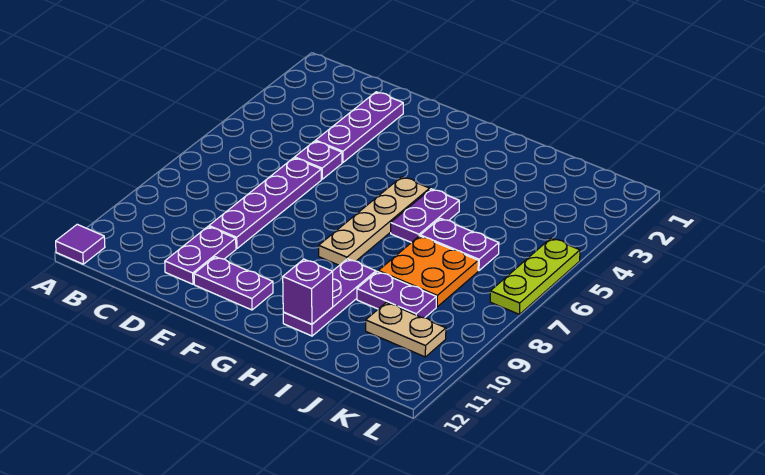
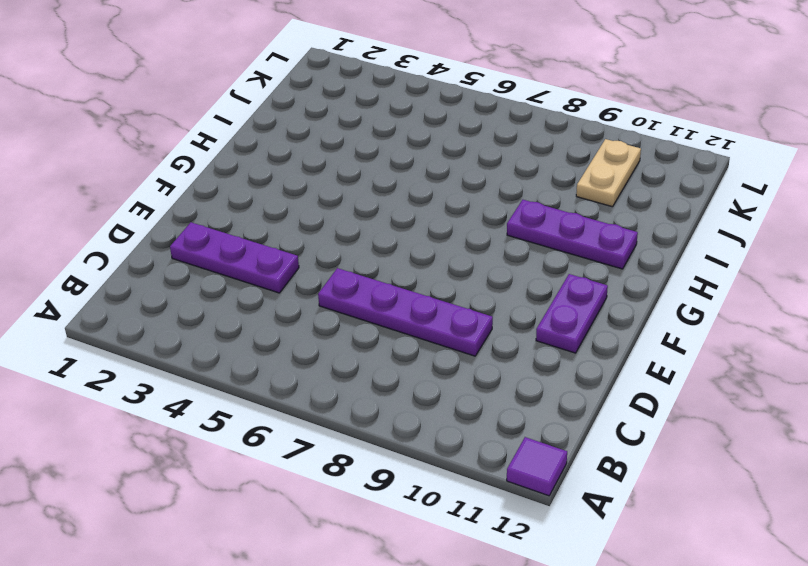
none -> purple 1x1 plate [295,141,342,179]
none -> purple 1x2 plate [165,227,236,284]
none -> tan 1x4 plate [319,177,430,265]

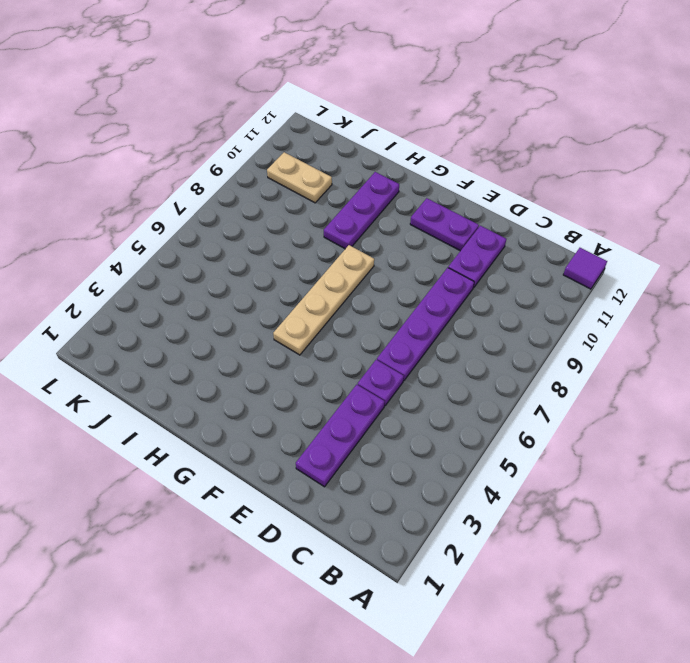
none -> purple 1x2 plate [391,189,459,243]
none -> purple 1x2 plate [420,218,499,271]
none -> orange 2x2 plate [378,236,478,307]

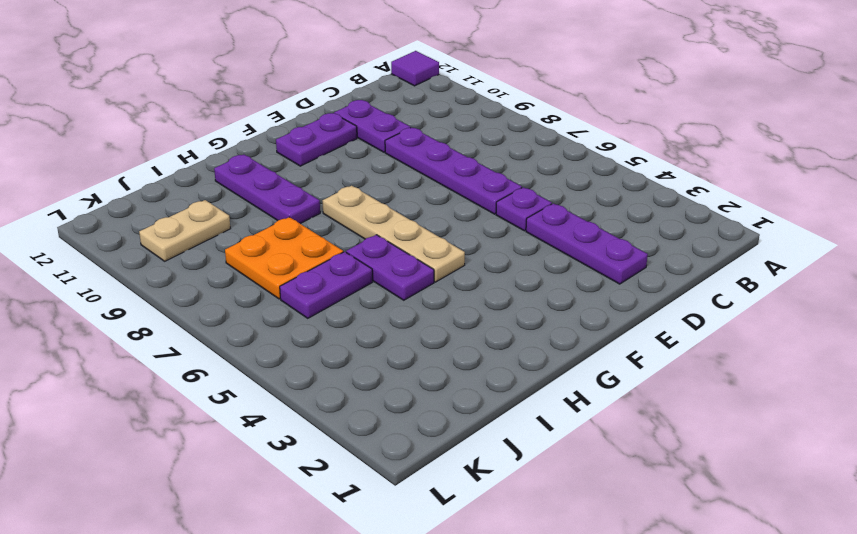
none -> purple 1x2 plate [357,272,436,318]
none -> lime 1x3 plate [490,238,580,314]
none -> purple 1x1 brick [283,259,333,324]

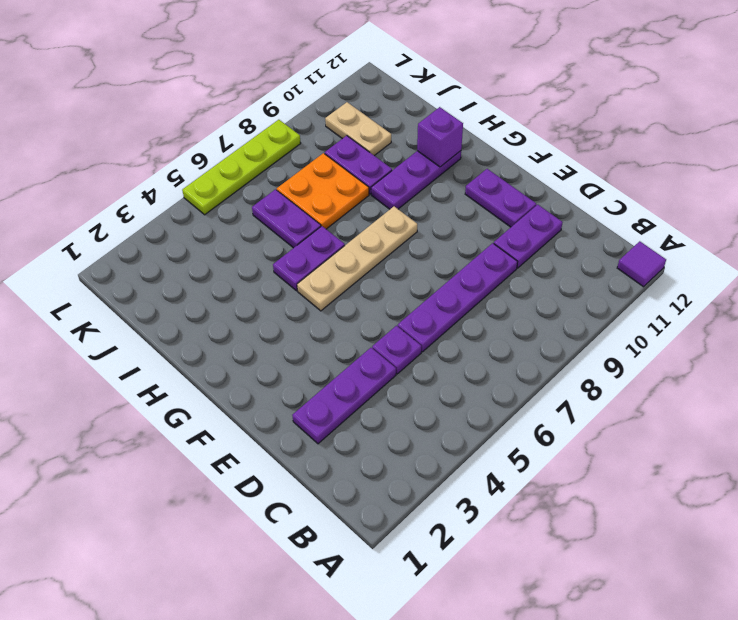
lime 1x4 plate [182,120,301,215] -> lime 1x3 plate [490,238,580,314]

